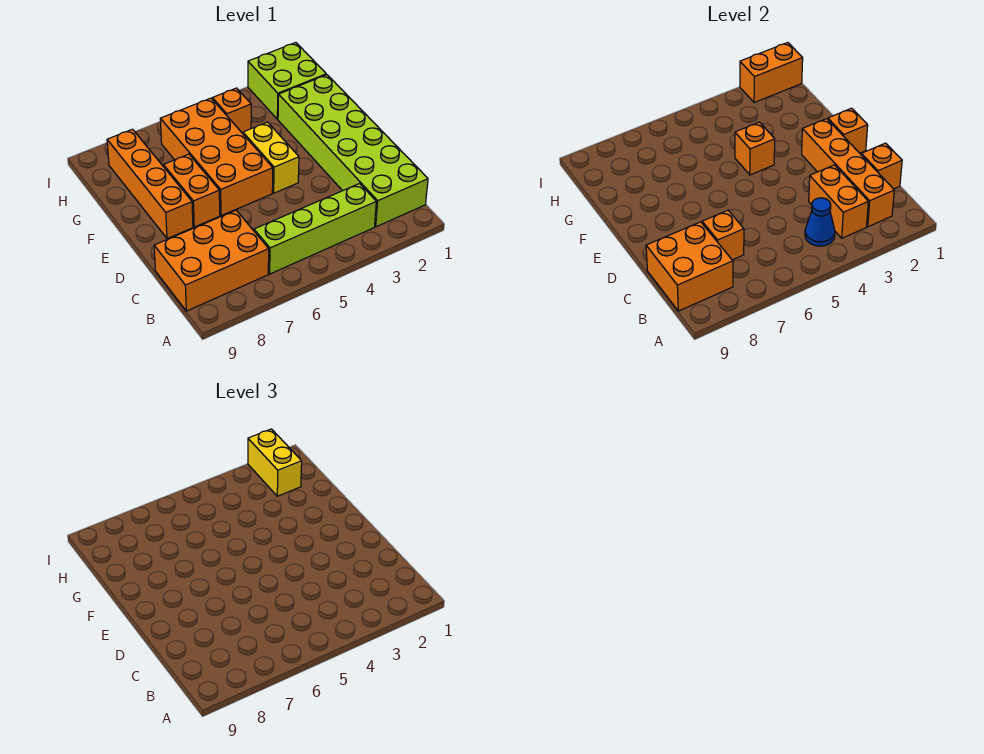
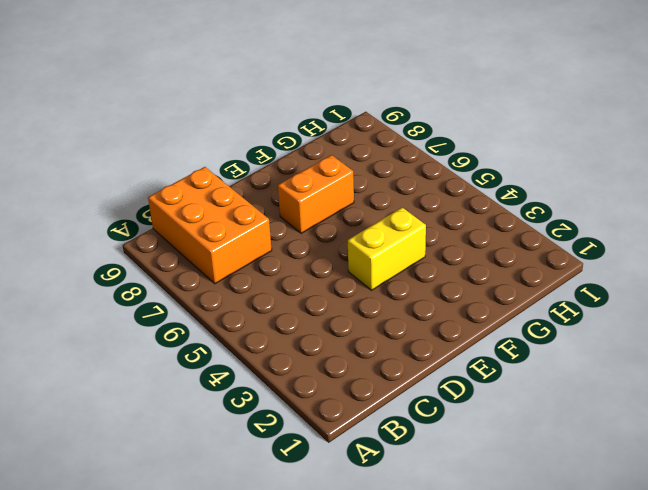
none -> lime 2x6 brick [278,75,428,227]
none -> lime 1x4 brick [254,184,376,274]
none -> orange 2x4 brick [160,98,273,216]

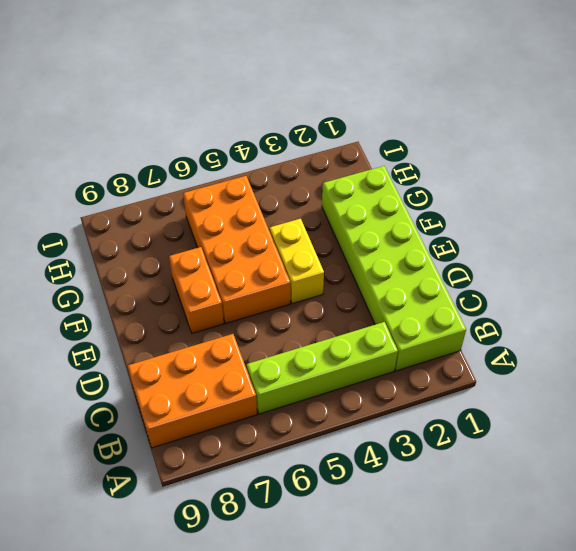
none -> orange 1x4 brick [107,129,193,239]
none -> lime 2x2 brick [248,43,326,119]
none -> orange 1x1 brick [212,88,251,133]

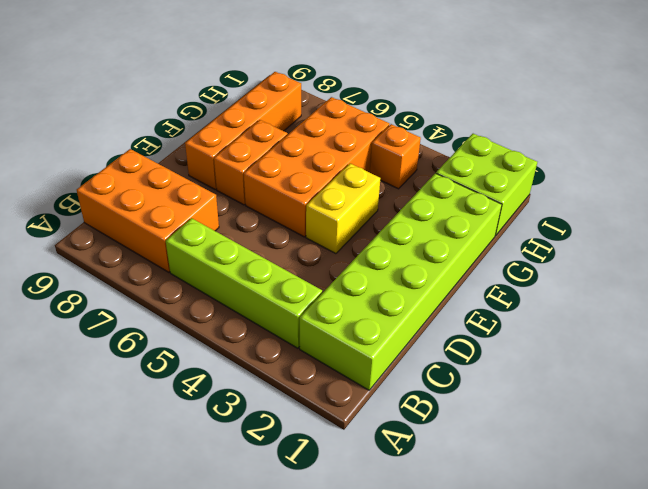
none -> orange 1x4 brick [802,119,894,227]
none -> orange 1x2 brick [809,165,868,238]
none -> blue 1x1 cone [805,198,835,246]

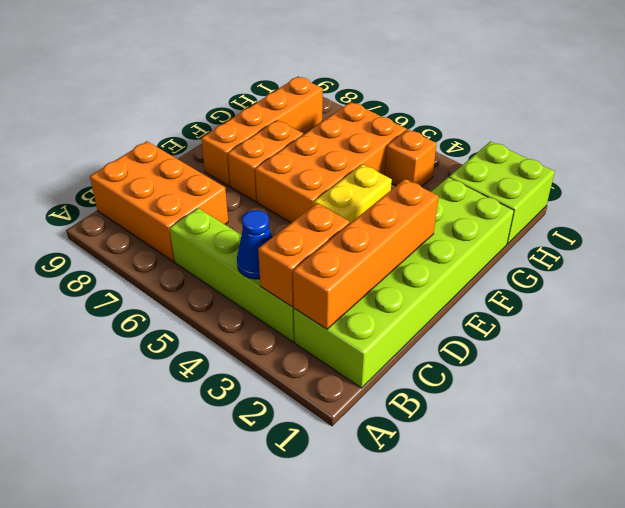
none -> orange 2x2 brick [646,222,733,311]
none -> orange 1x1 brick [861,143,902,189]
none -> orange 1x1 brick [702,210,744,260]

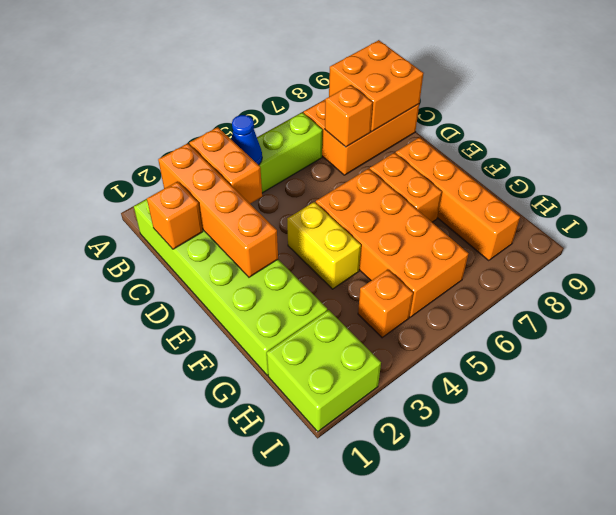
none -> orange 1x1 brick [828,108,868,153]
none -> orange 1x1 brick [735,122,775,175]
none -> orange 1x2 brick [740,43,803,103]

